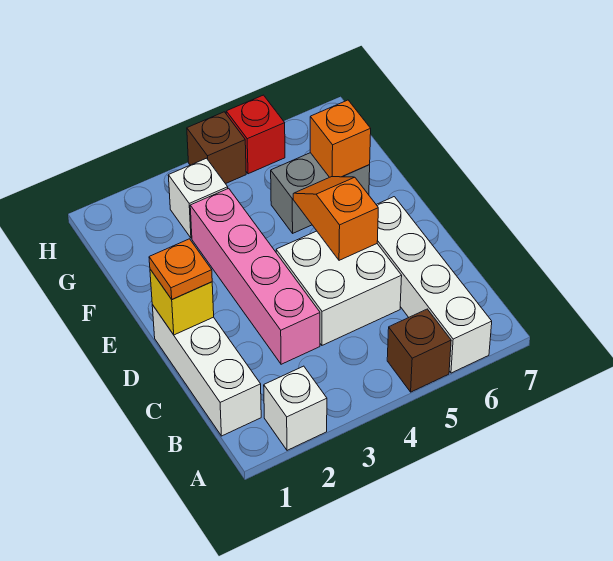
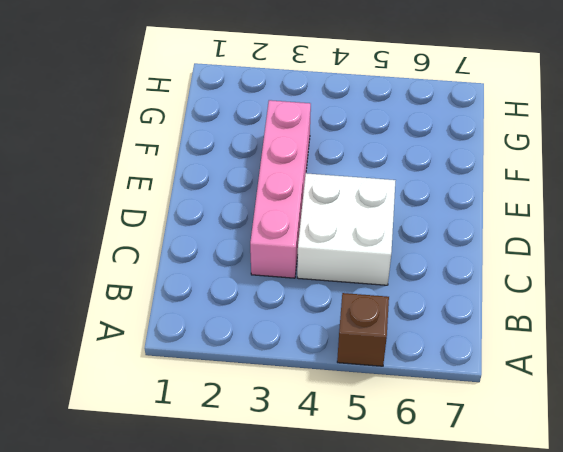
none -> white 1x1 brick [264,366,327,450]
none -> white 1x4 brick [376,197,492,373]
none -> white 1x3 brick [152,305,261,436]

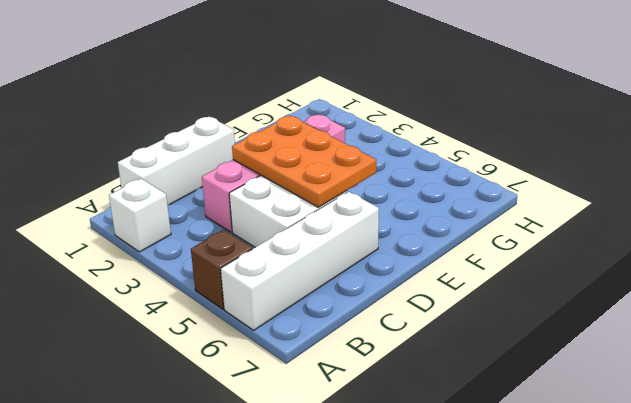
orange 2x3 plate [232,116,376,207] -> orange 1x2 slope [293,177,378,260]
none -> grey 1x2 brick [271,153,370,233]
none -> white 1x1 brick [168,158,228,238]
none -> brown 1x1 brick [187,112,246,184]

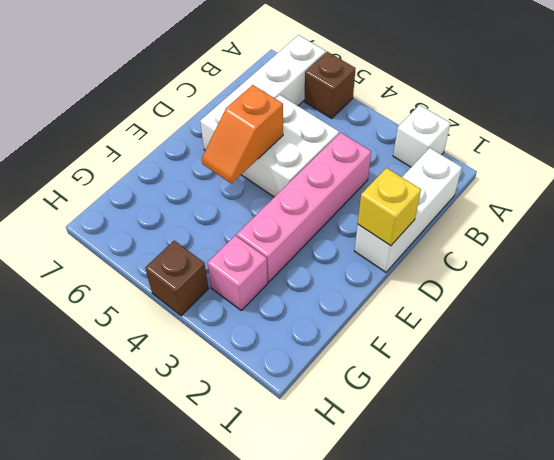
pink 1x1 brick [208,236,268,310] -> white 1x1 brick [168,158,228,238]
none -> grey 1x2 brick [271,153,370,233]
none -> red 1x1 brick [226,95,285,174]
none -> orange 1x1 brick [310,100,371,177]

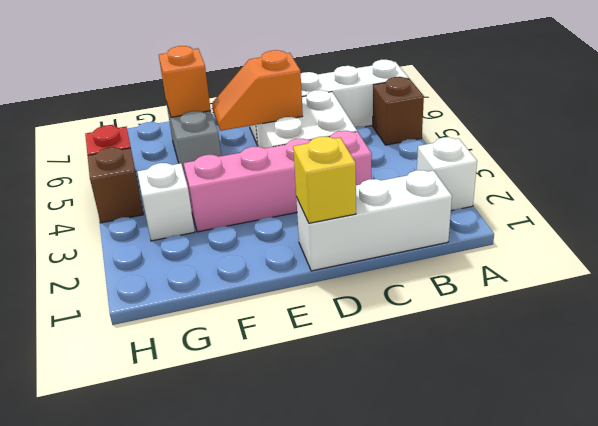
none -> orange 1x1 plate [149,239,212,299]

